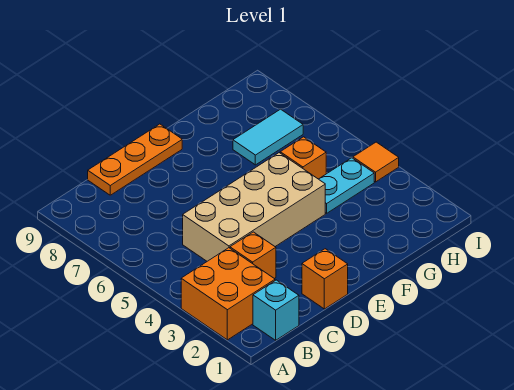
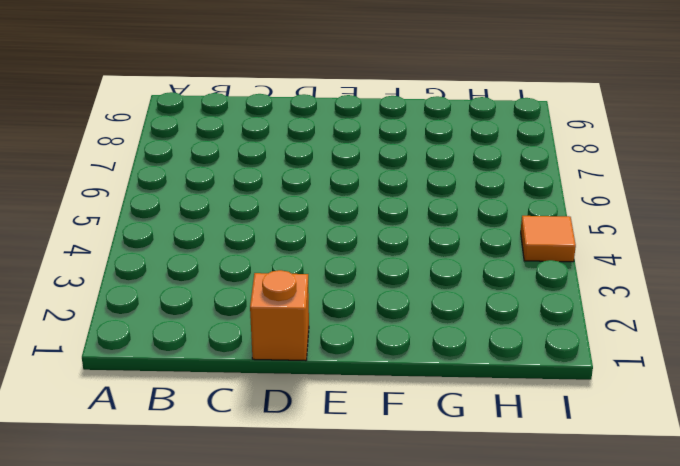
none -> orange 2x2 brick [181,248,275,340]
none -> cyan 1x1 brick [253,280,299,340]

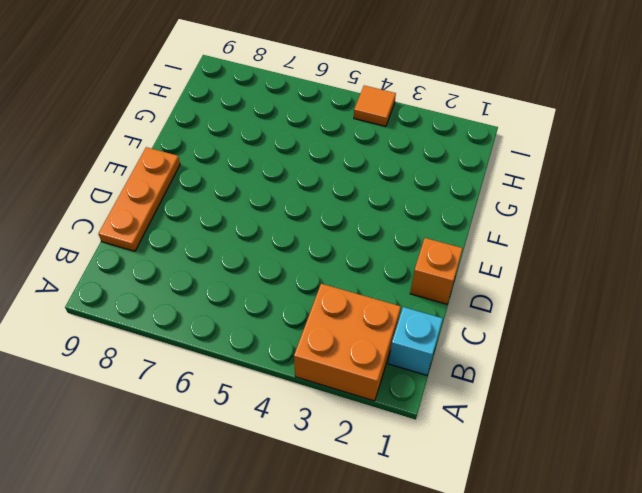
none -> orange 1x1 brick [230,232,276,279]
none -> tan 2x4 brick [183,153,325,261]

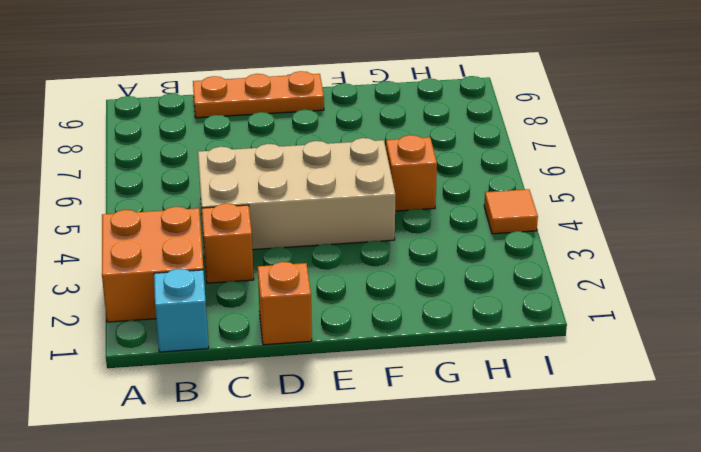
none -> cyan 1x2 plate [319,158,374,213]
none -> cyan 1x2 tile [233,109,303,165]

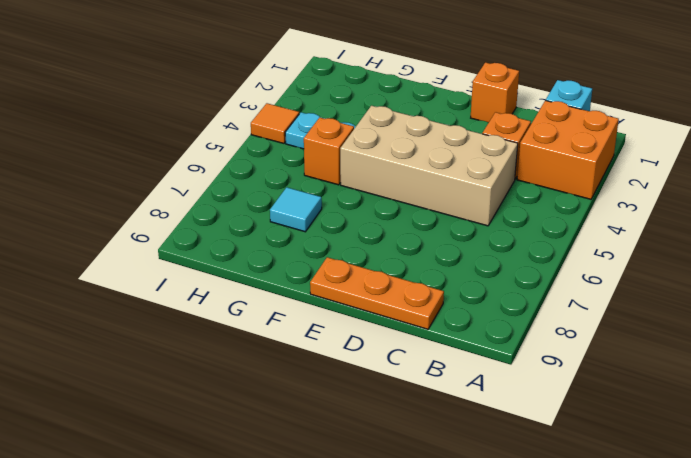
cyan 1x1 tile [270,187,322,232] -> cyan 1x2 tile [233,109,303,165]

